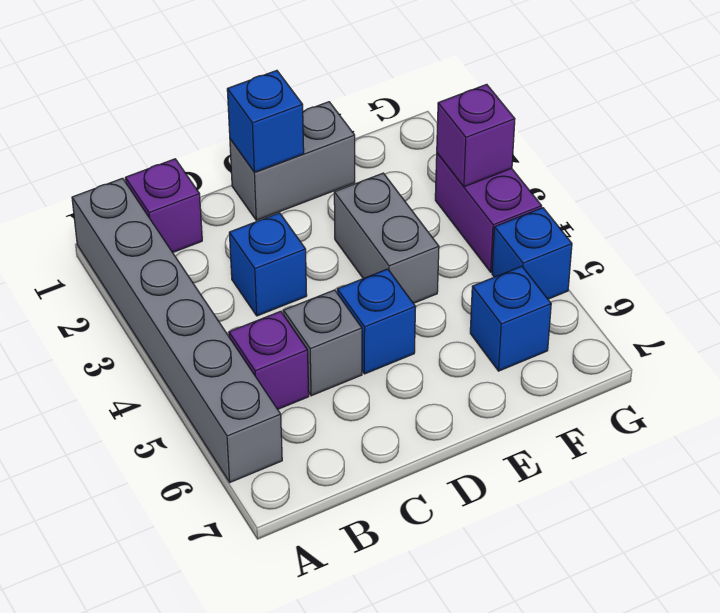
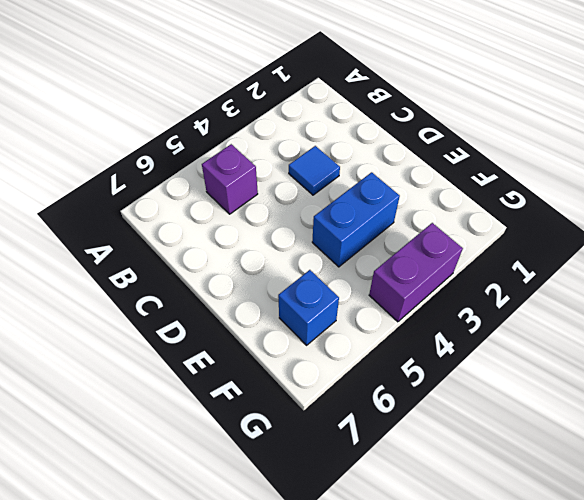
blue 1x1 tile [289,146,340,195] -> blue 1x1 brick [229,213,307,316]
blue 1x2 brick [312,172,400,267] -> grey 1x2 brick [334,173,439,303]
none -> grey 1x6 brick [72,178,282,482]
none -> purple 1x1 brick [125,159,202,253]
none -> grey 1x1 brick [283,290,362,396]

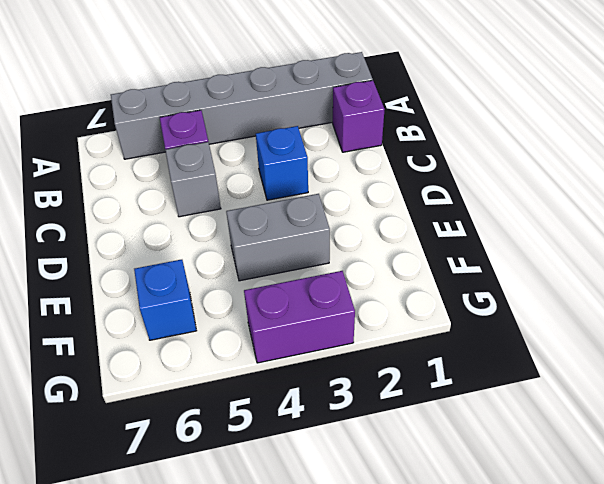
none -> grey 1x2 brick [230,102,355,220]
none -> blue 1x1 brick [337,269,416,374]
none -> blue 1x1 brick [492,208,572,299]

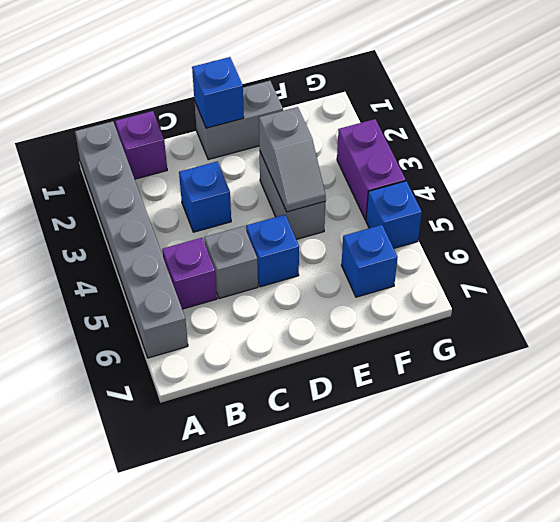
grey 1x2 slope [259,107,326,212] -> none
none -> purple 1x1 brick [437,84,515,187]

